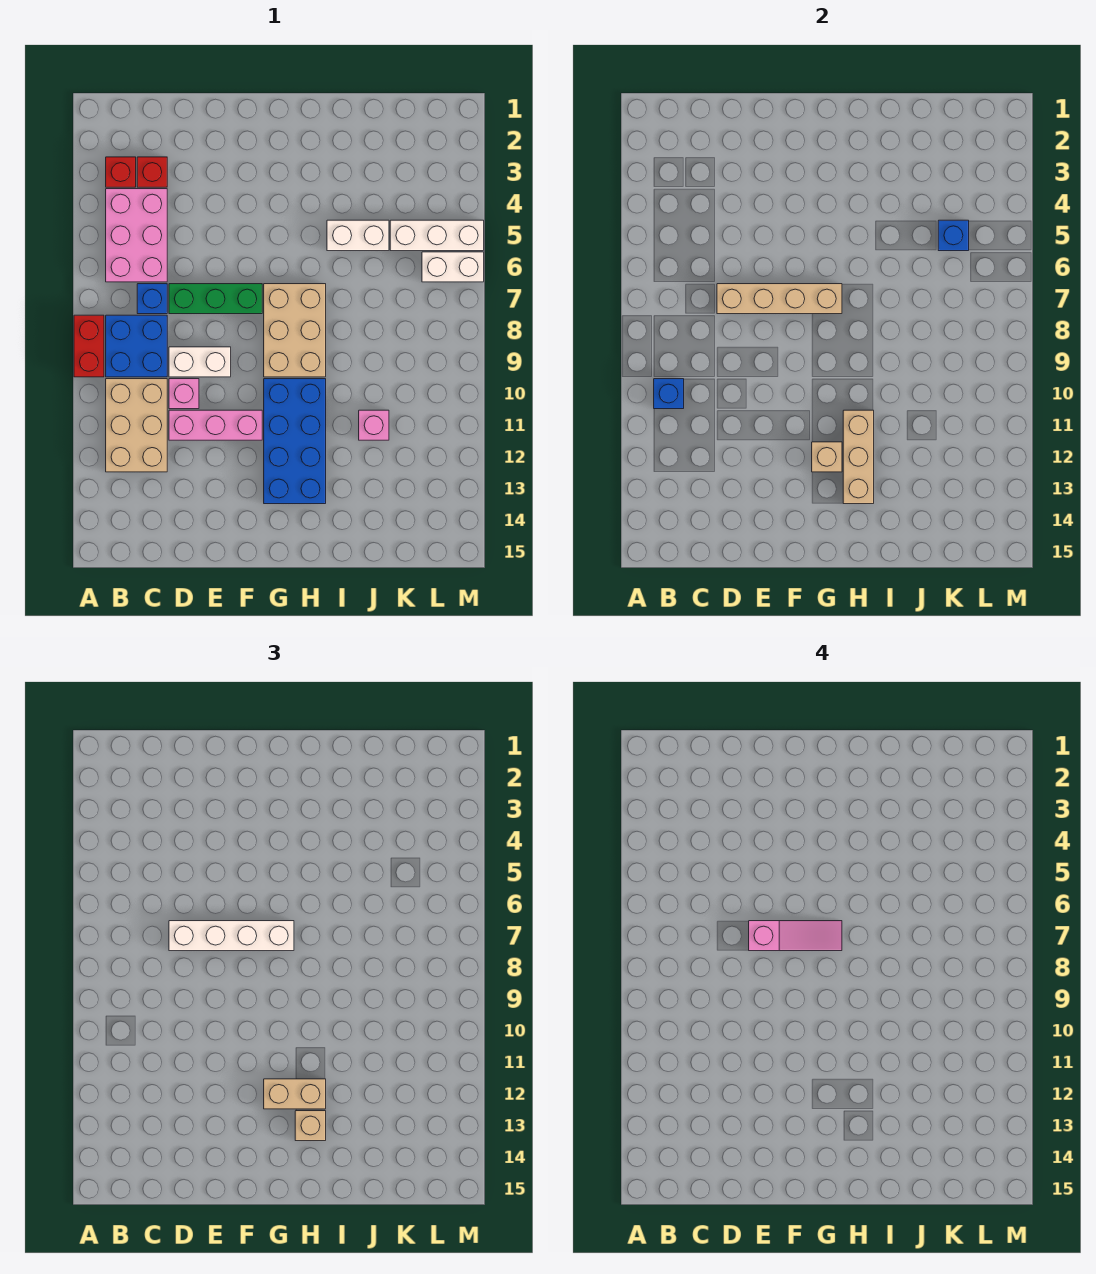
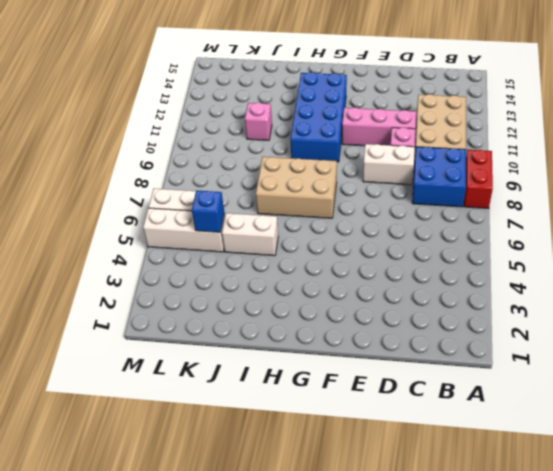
tan 2x3 brick [256,157,337,218] -> tan 2x3 brick turned to [264,284,326,377]
none -> red 1x1 brick [106,157,136,187]
none -> pink 2x3 brick [106,189,167,282]
none -> red 1x1 brick [137,157,167,187]

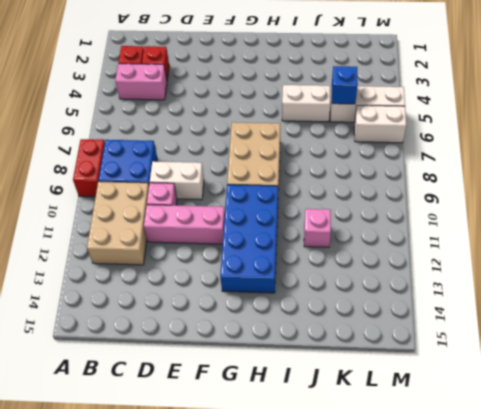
pink 1x2 brick [115,64,167,100] -> pink 2x3 brick [106,189,167,282]
none -> blue 1x1 brick [137,284,167,314]
none -> green 1x3 brick [169,284,262,314]
none -> blue 1x1 brick [654,379,684,409]

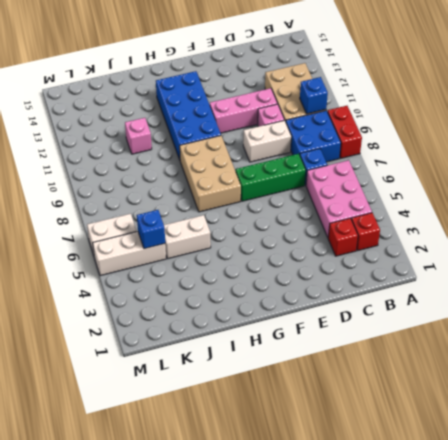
none -> tan 1x4 brick [717,284,842,314]
none -> tan 1x1 brick [812,442,842,472]
none -> tan 1x3 brick [843,410,874,504]

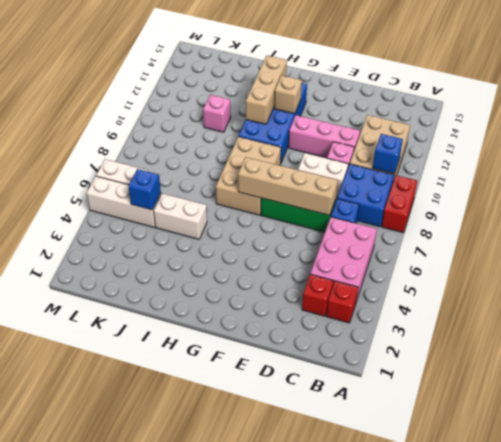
none -> white 1x4 brick [169,921,294,951]
none -> tan 1x2 brick [264,1079,326,1109]
none -> tan 1x1 brick [295,1111,326,1141]

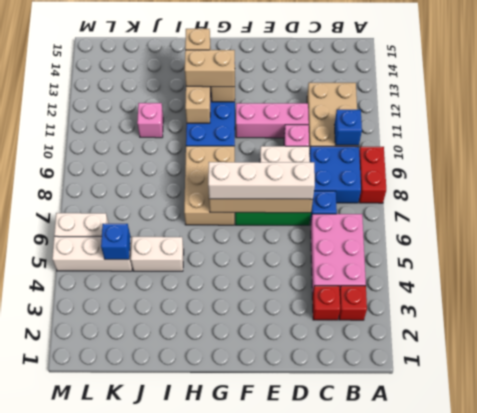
none -> pink 1x3 slope [749,921,842,951]

